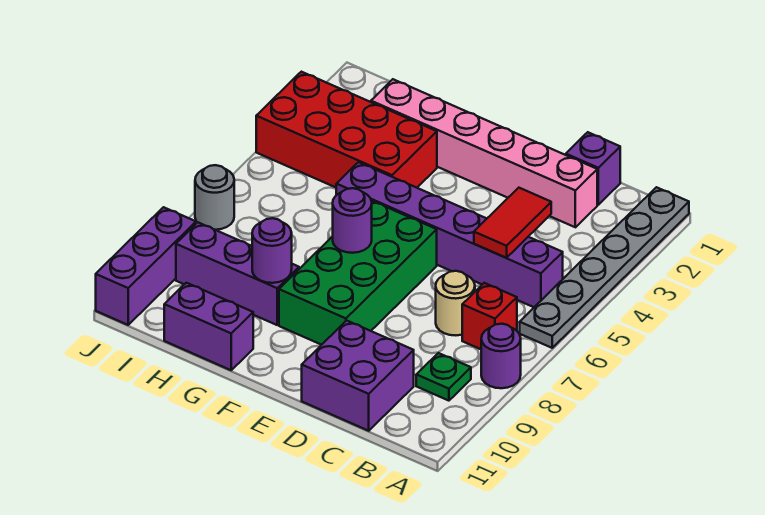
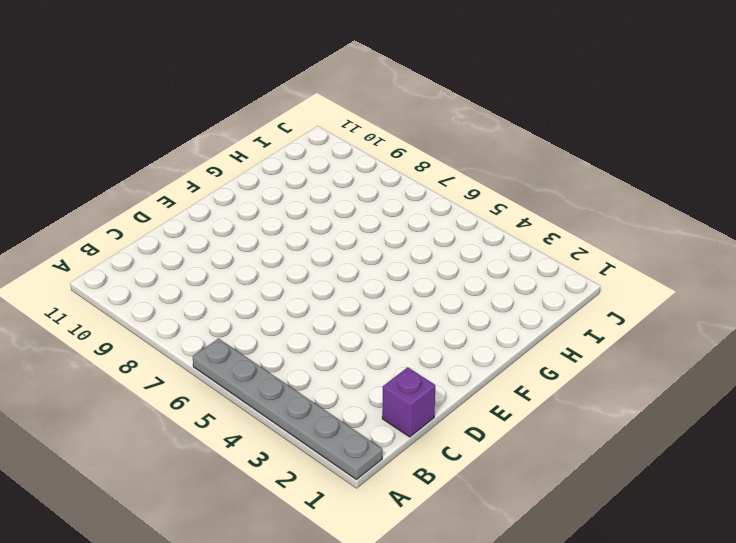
none -> purple 1x1 round brick [481,324,521,388]
none -> purple 1x6 brick [336,162,563,307]
none -> red 1x1 brick [462,283,517,349]

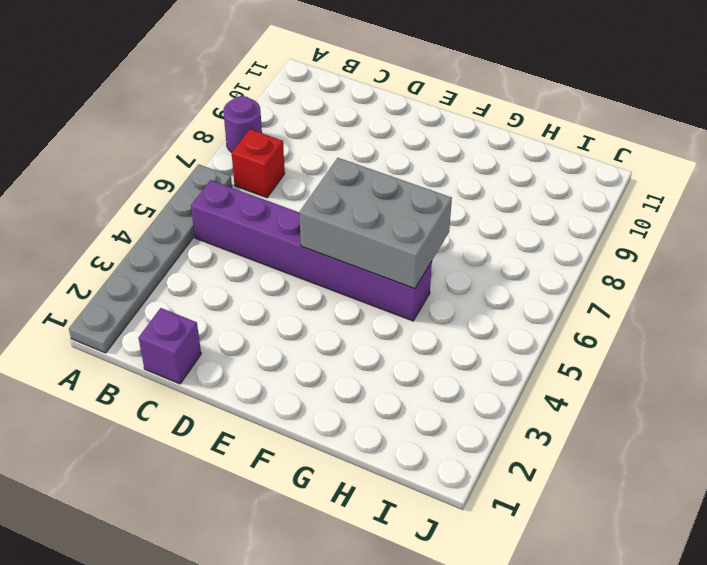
grey 2x3 brick [299,158,452,289] -> none
none -> green 1x1 plate [416,353,471,401]
none -> pink 1x6 brick [371,79,597,227]
none -> tan 1x1 round brick [436,271,475,335]

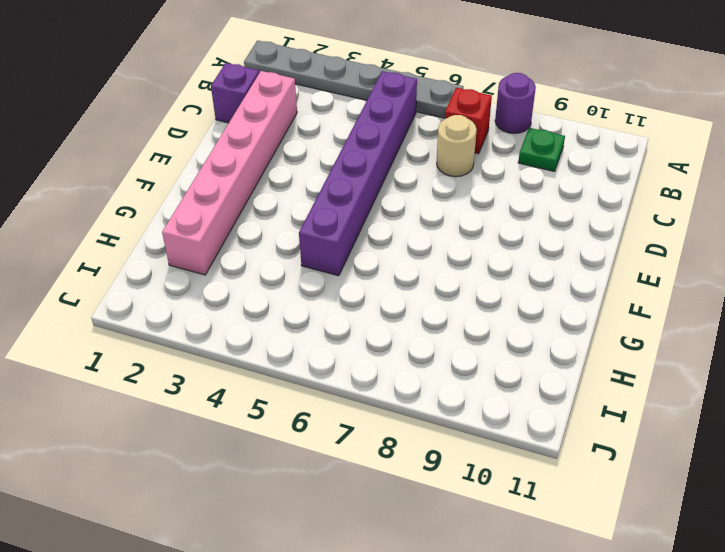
none -> purple 2x2 brick [302,320,414,431]
none -> green 2x4 brick [279,201,437,345]
none -> red 2x4 brick [256,72,437,188]

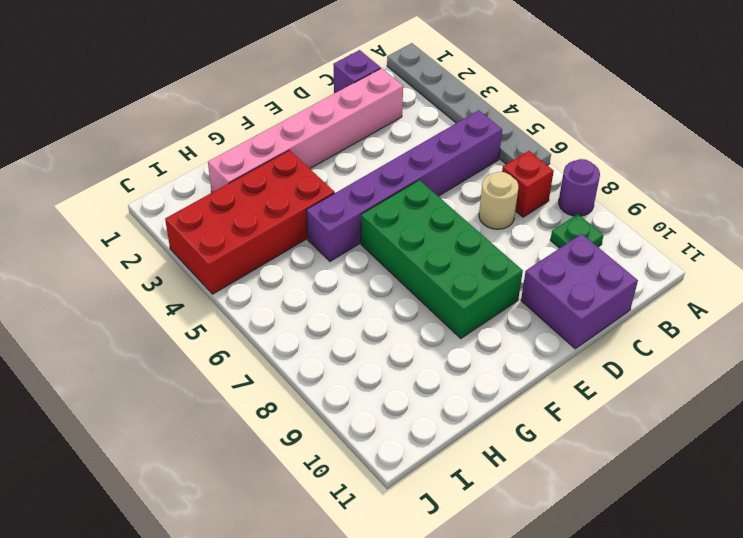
none -> purple 1x3 brick [176,222,299,325]
none -> purple 1x2 brick [164,283,253,370]
none -> grey 1x1 round brick [195,165,234,230]

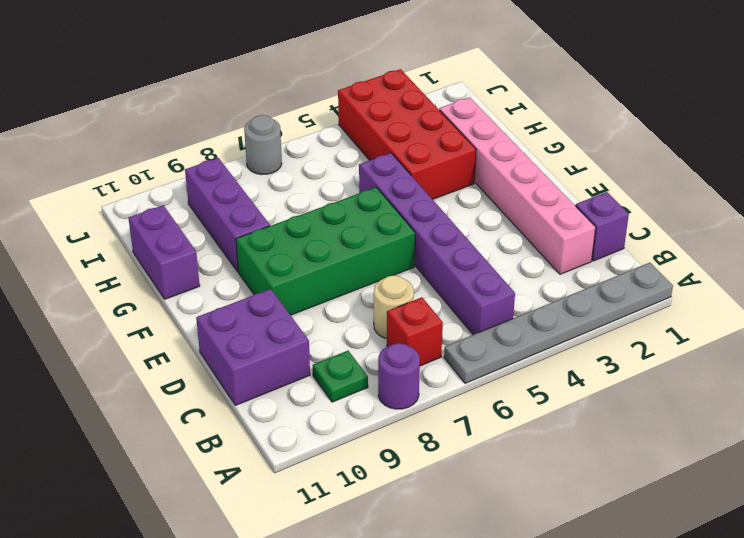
none -> purple 1x3 brick [96,207,196,325]
none -> red 1x2 tile [474,188,551,258]
none -> purple 1x1 round brick [333,188,372,253]

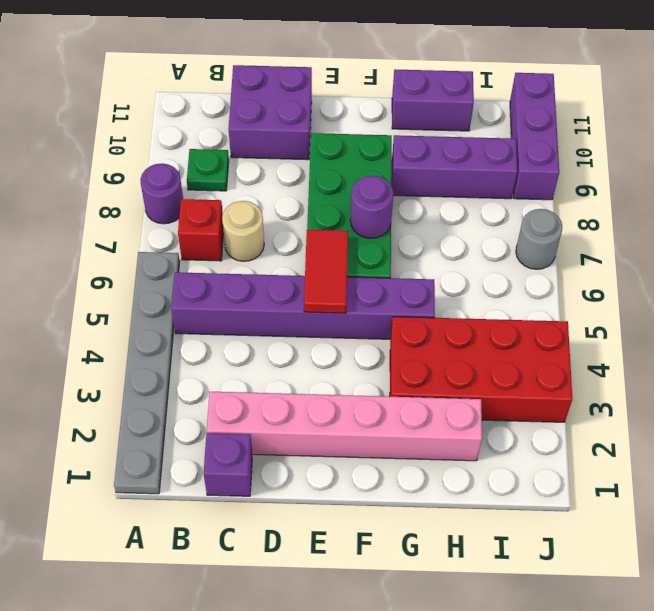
red 1x2 tile [304,230,348,313] -> red 1x2 tile moved to [474,188,551,258]
none -> purple 1x1 round brick [252,218,292,283]

